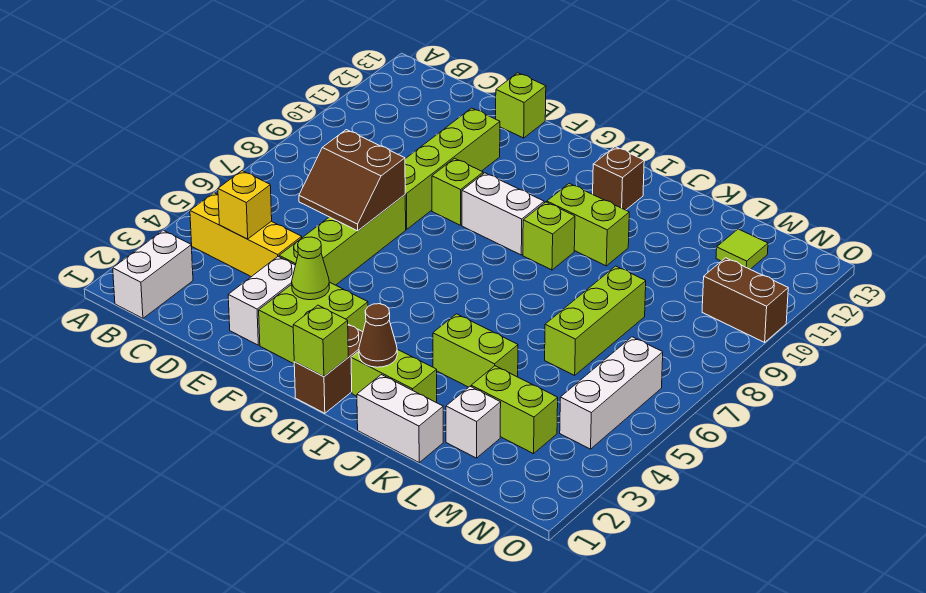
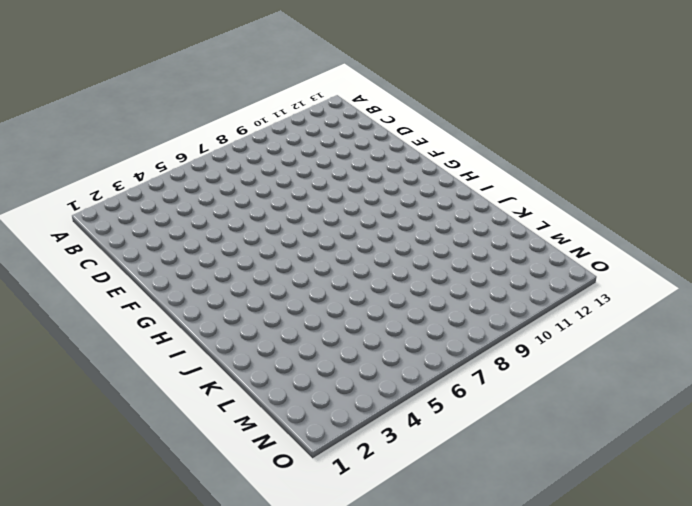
none -> white 1x2 brick [113,230,193,318]
none -> yellow 1x3 brick [190,193,302,277]
none -> white 1x2 brick [228,257,295,345]

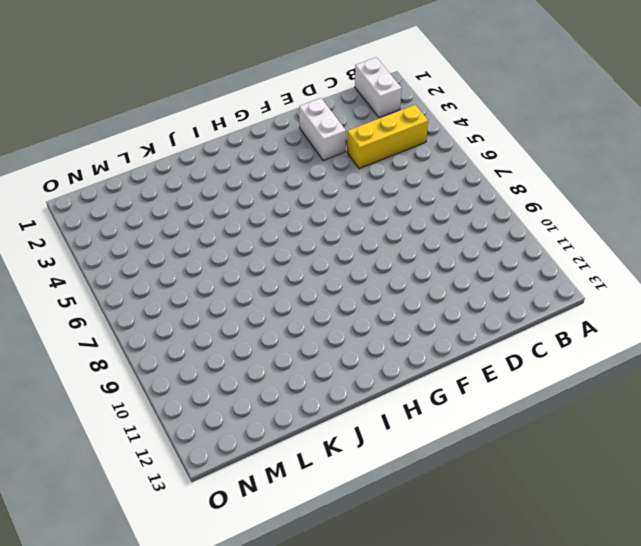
none -> lime 1x4 brick [279,195,406,285]
none -> lime 1x4 brick [405,108,500,229]
none -> lime 1x1 brick [496,73,546,138]

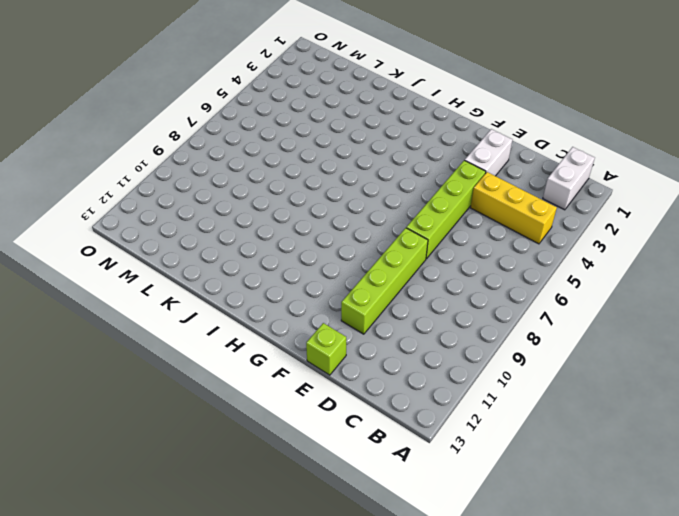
none -> lime 2x2 brick [259,282,368,364]
none -> lime 1x1 brick [432,158,483,225]
none -> white 1x2 brick [462,173,544,255]

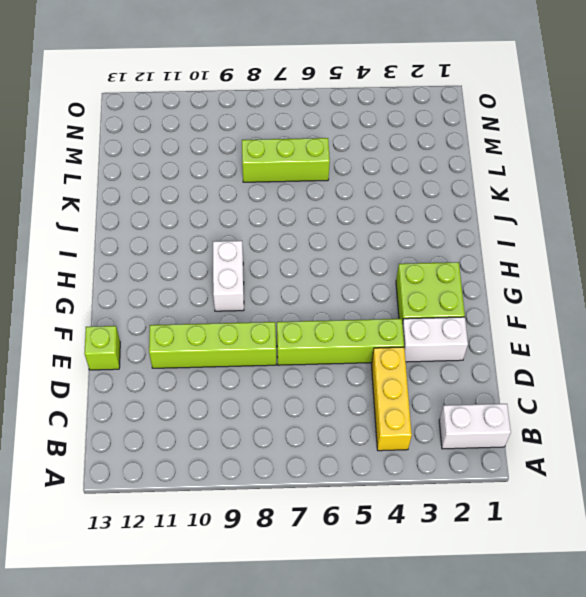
none -> lime 1x1 brick [432,158,483,225]
none -> brown 1x2 brick [294,324,363,413]
none -> lime 1x2 brick [351,349,437,403]

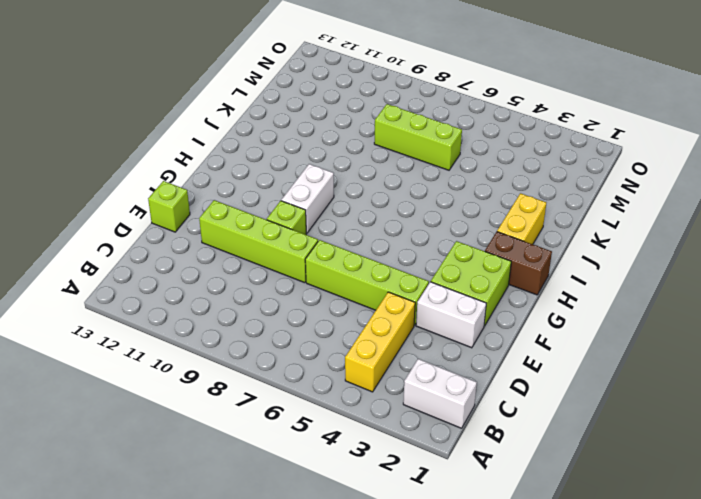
yellow 1x2 brick [497,193,546,244] -> lime 1x2 brick [351,349,437,403]
none -> lime 1x1 brick [523,202,575,270]
none -> lime 1x2 brick [547,184,629,266]
none -> brown 1x1 brick [593,147,644,210]

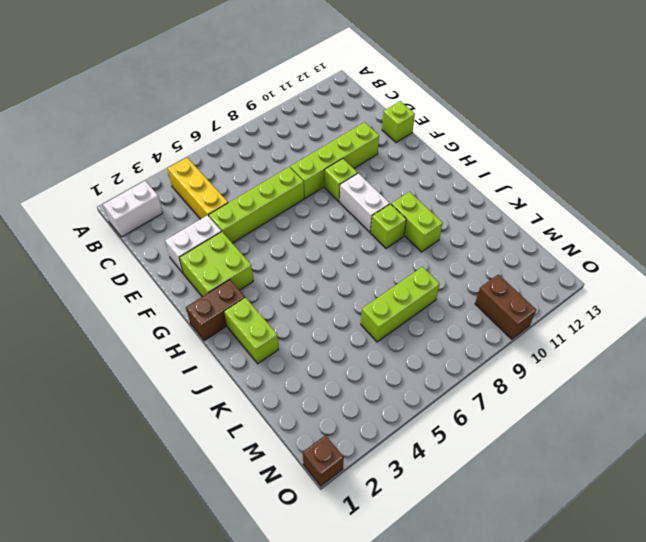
brown 1x1 brick [303,435,344,486] -> brown 1x1 brick moved to [593,147,644,210]
none -> white 1x2 brick [357,375,443,462]
none -> lime 1x2 brick [433,314,518,387]
none -> white 1x1 brick [446,386,501,458]

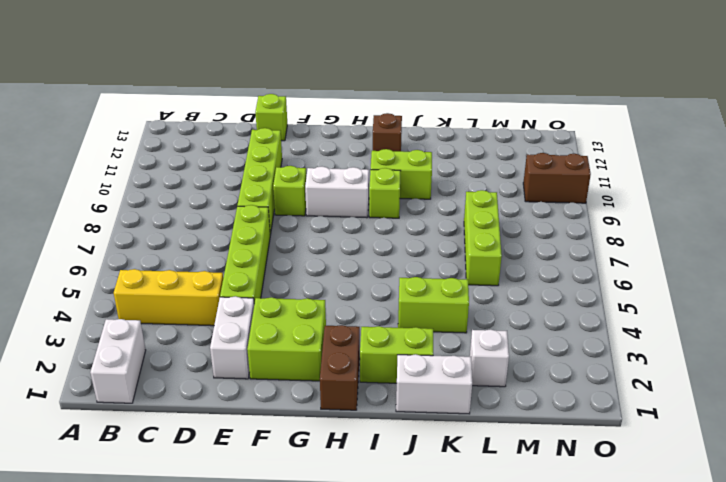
none -> lime 1x2 brick [471,366,558,454]
none -> lime 1x1 tile [716,229,768,269]
none -> white 1x3 brick [560,337,663,449]

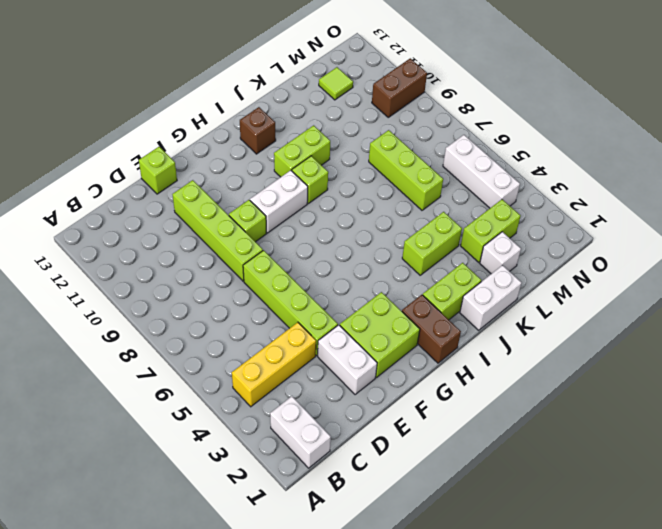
none -> yellow 1x1 brick [218,171,272,239]
none -> brown 2x2 slope [299,130,405,231]
none -> lime 1x1 cone [292,237,329,300]

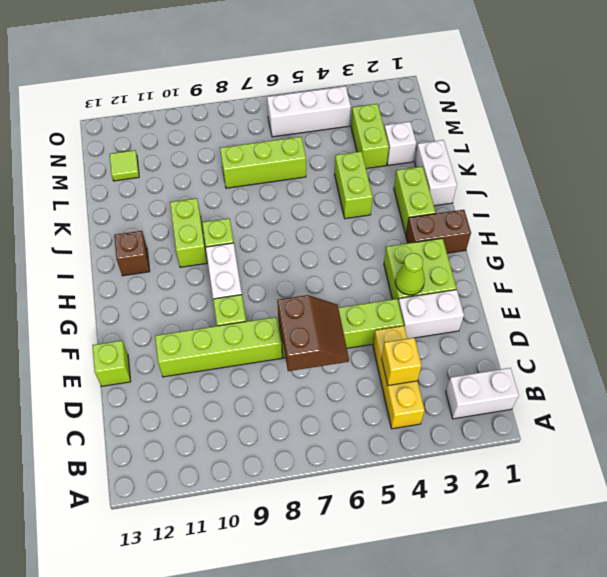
none -> brown 1x2 brick [702,258,788,342]
none -> lime 1x1 brick [293,305,348,377]
none -> brown 1x1 cone [359,304,397,367]

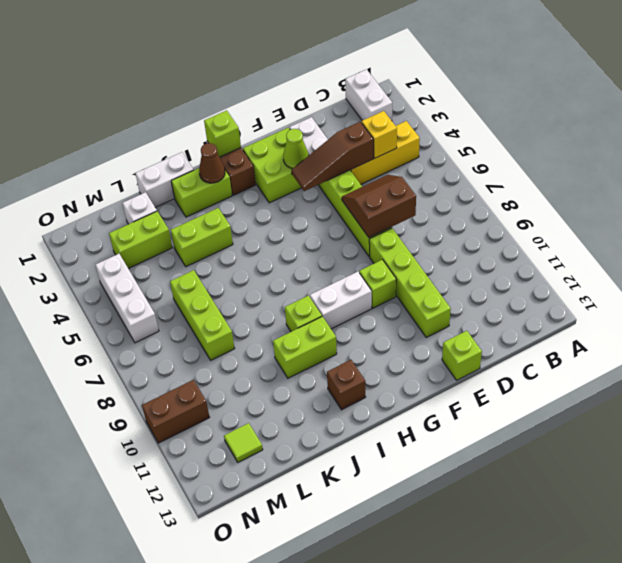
brown 1x3 slope [291,122,374,191] -> none

